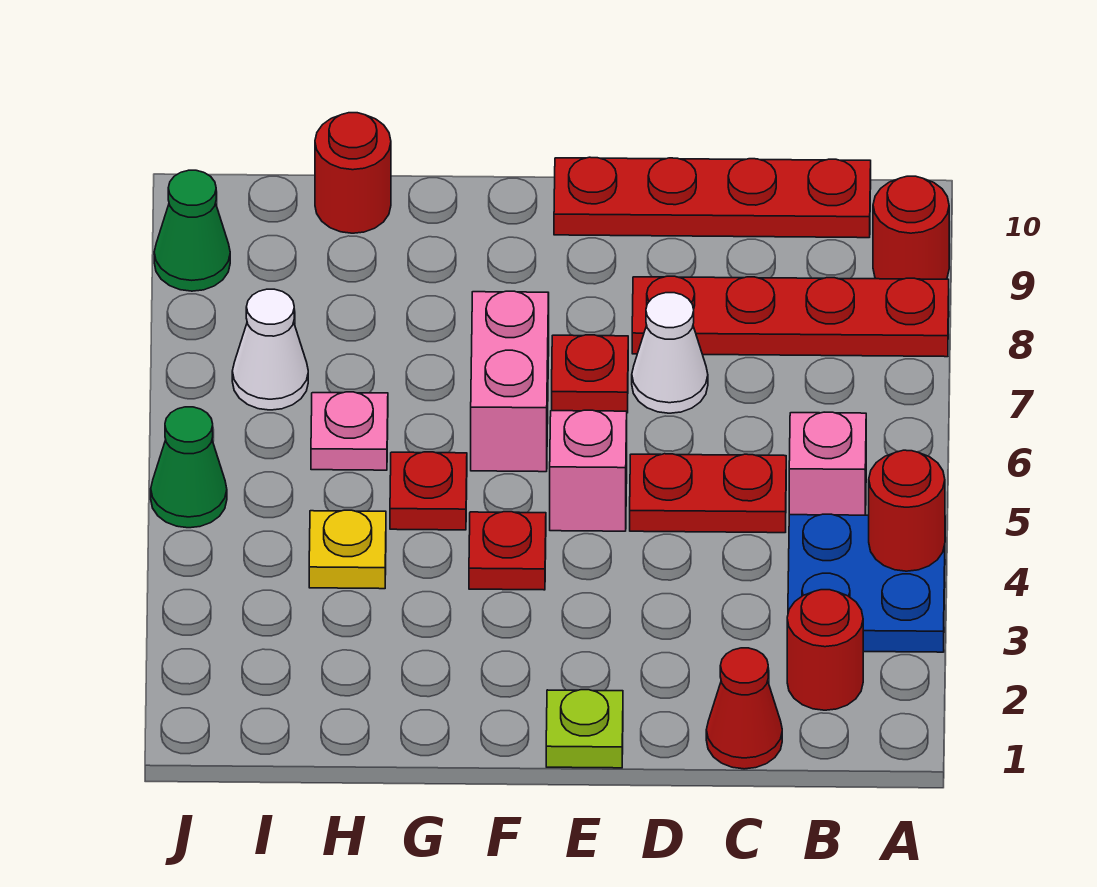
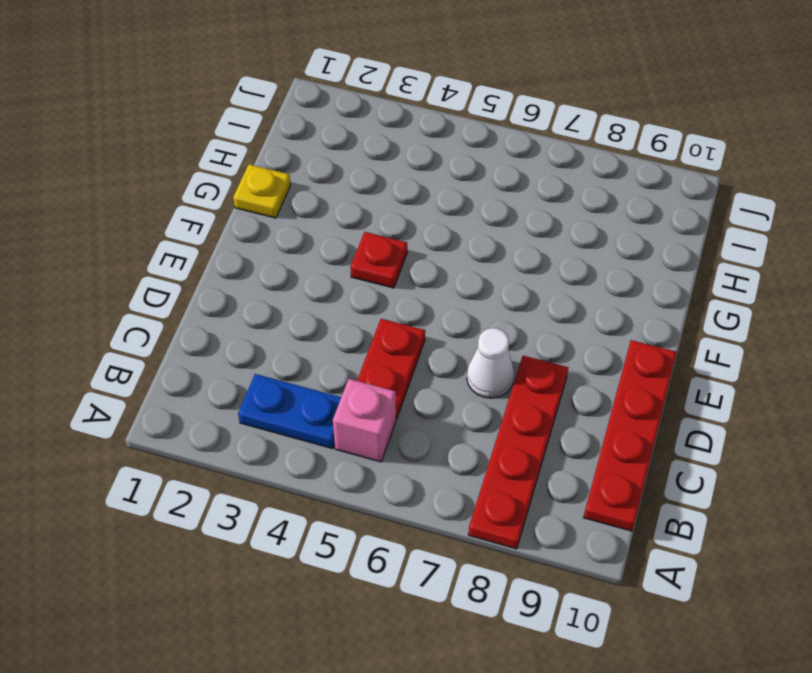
blue 1x2 plate [238,374,341,449] -> blue 2x2 plate [788,514,945,652]
yellow 1x1 plate [233,164,291,218] -> yellow 1x1 plate moved to [309,510,386,589]
none -> red 1x1 round brick [873,176,949,279]
none -> red 1x1 round brick [787,590,863,710]
none -> red 1x1 cone [706,648,782,769]

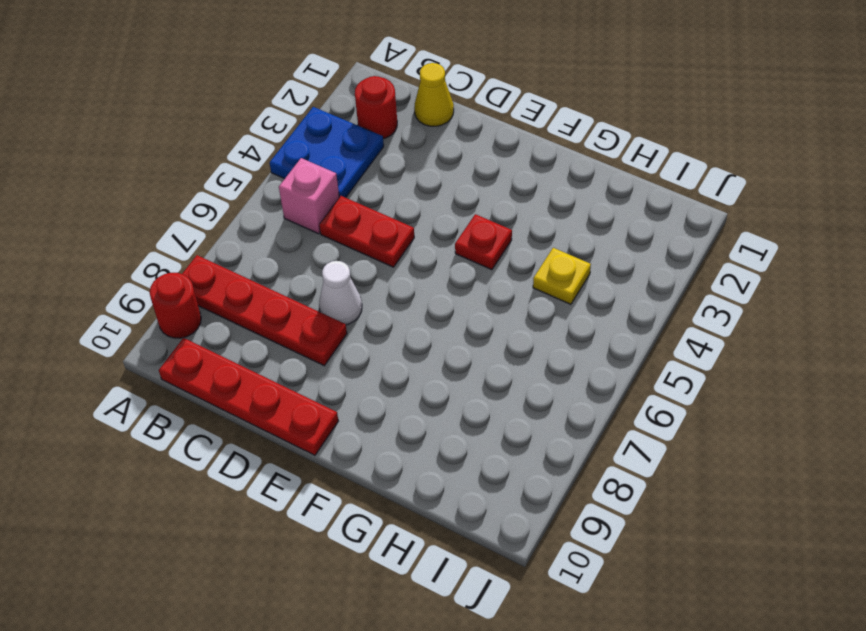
yellow 1x1 cone [414,63,454,126] -> red 1x1 cone [706,648,782,769]
none -> lime 1x1 plate [546,690,623,768]
none -> pink 1x1 brick [550,410,627,531]
none -> red 1x1 plate [552,335,628,413]

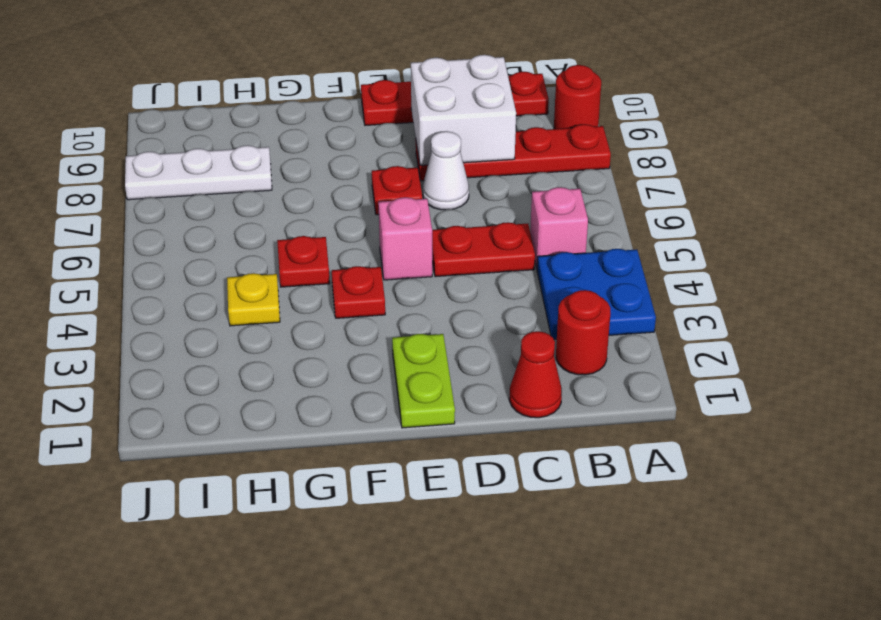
white 2x2 brick [411,55,516,165] -> none
lime 1x2 plate [392,334,455,428] -> lime 1x1 plate [546,690,623,768]
white 1x3 plate [125,145,272,200] -> none
none -> pink 1x2 brick [471,291,549,472]
none -> pink 1x1 plate [311,392,388,470]
none -> red 1x1 round brick [315,113,391,233]

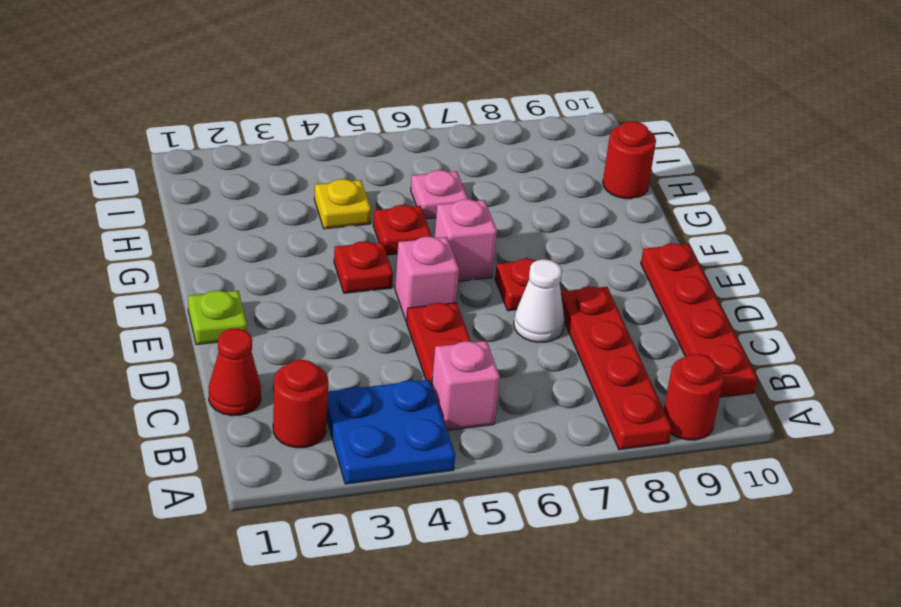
pink 1x1 brick [435,199,497,281] -> pink 1x2 brick [471,291,549,472]
none -> white 1x1 cone [232,289,308,410]
none -> green 1x1 cone [151,407,227,528]
none -> green 1x1 cone [154,170,230,291]

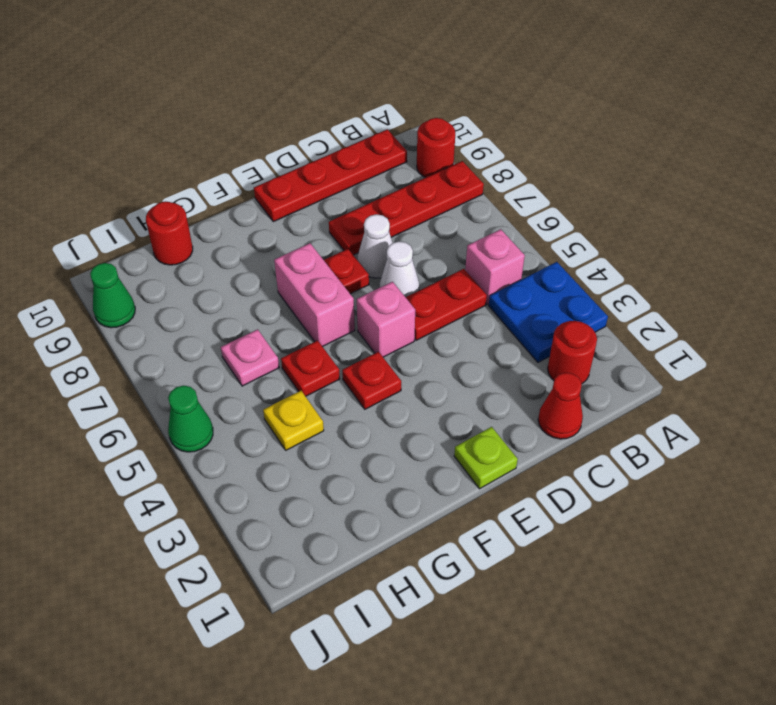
white 1x1 cone [379,241,419,297] -> white 1x1 cone moved to [232,289,308,410]
none -> red 1x1 round brick [869,450,945,571]

